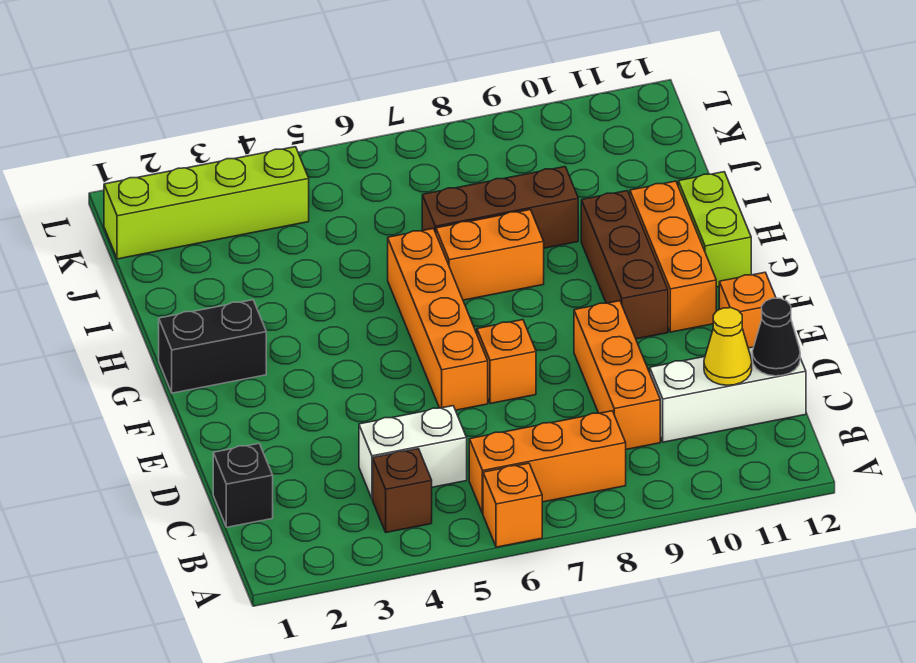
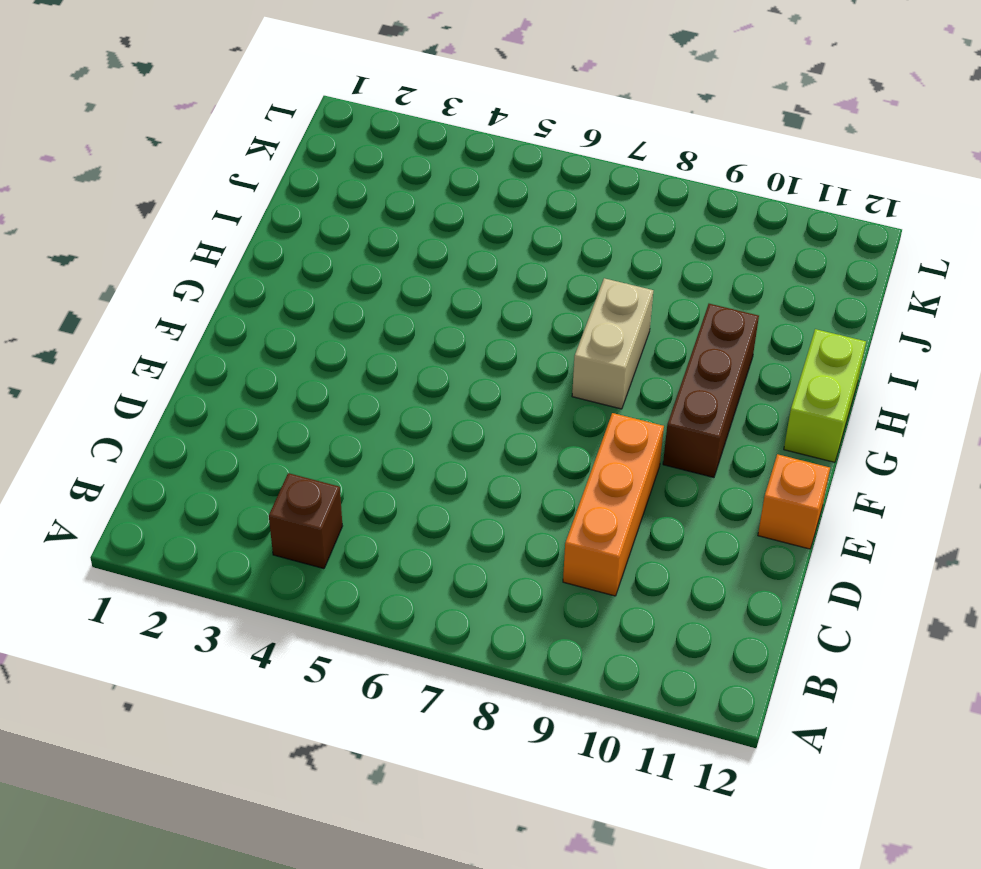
tan 1x2 brick [572,278,653,409] -> orange 1x2 brick [436,210,544,300]
none -> orange 1x1 brick [483,463,542,547]
none -> orange 1x3 brick [469,411,626,513]
none -> black 1x1 brick [213,444,273,527]

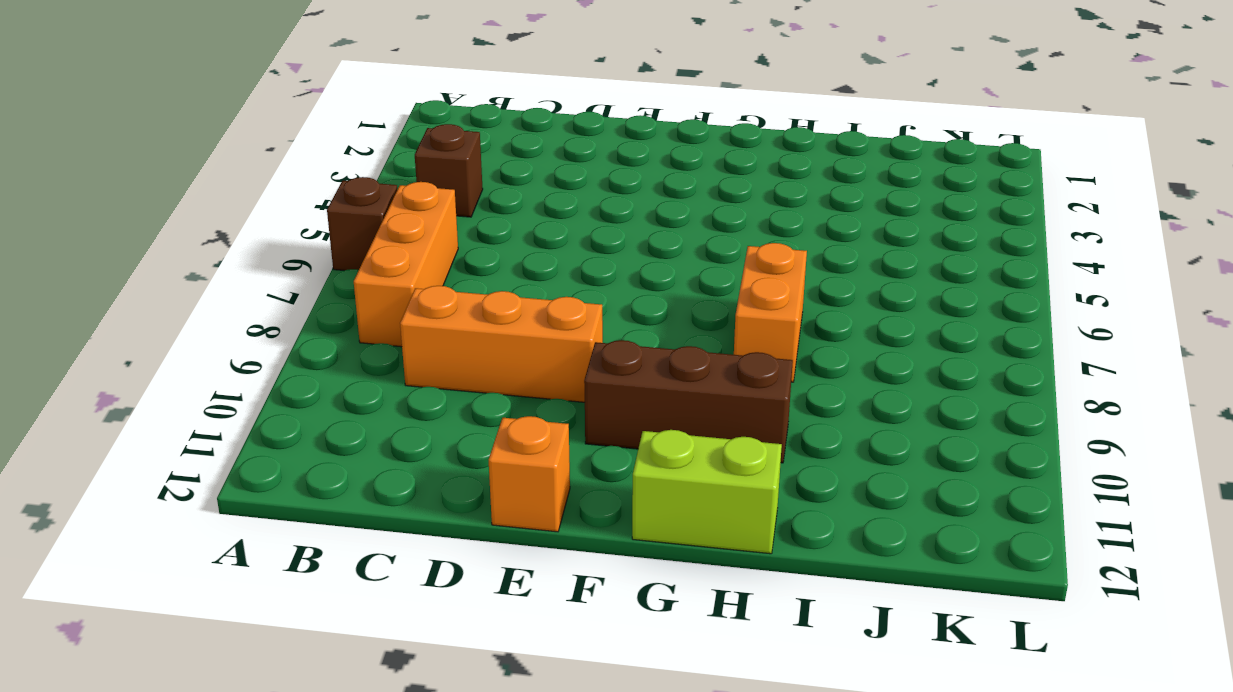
brown 1x1 brick [327,177,397,271] -> orange 1x1 brick [483,463,542,547]
none -> black 1x1 brick [213,444,273,527]
none -> white 1x2 brick [359,406,467,499]
none -> white 1x3 brick [650,347,806,442]

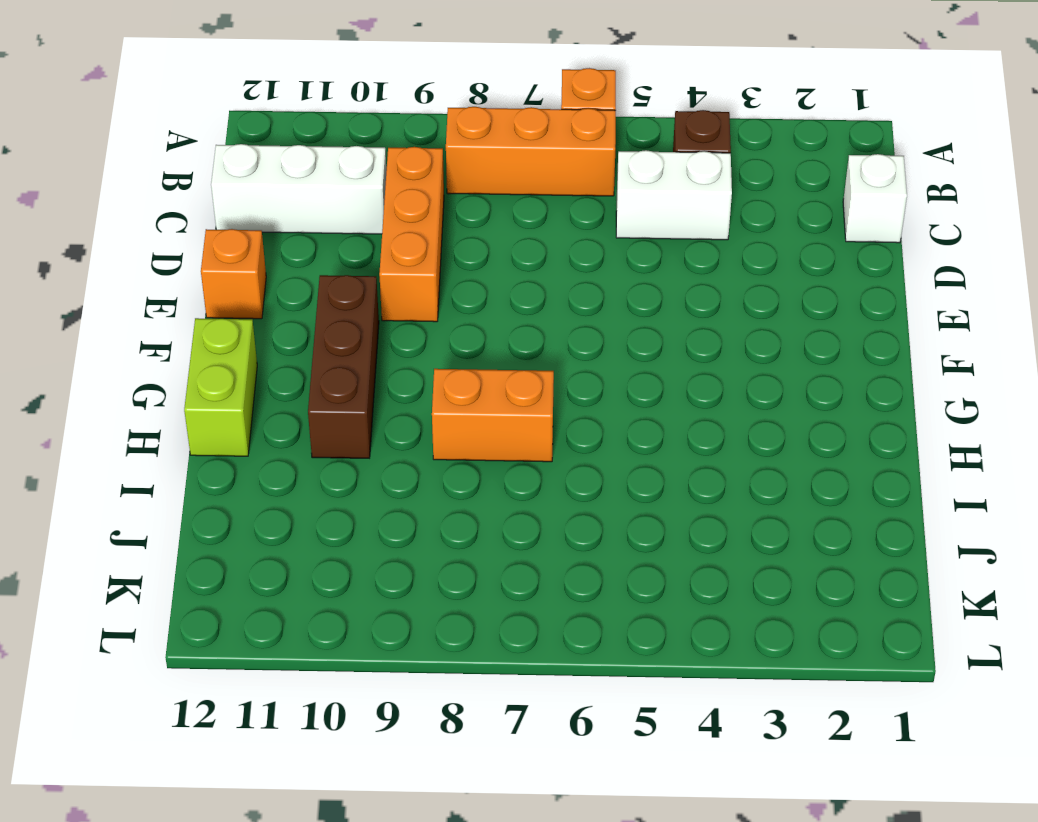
white 1x1 brick [843,154,907,243] -> black 1x1 brick [213,444,273,527]
none -> orange 1x4 brick [388,228,488,410]
none -> orange 1x1 brick [477,320,536,404]
none -> orange 1x3 brick [630,181,716,332]

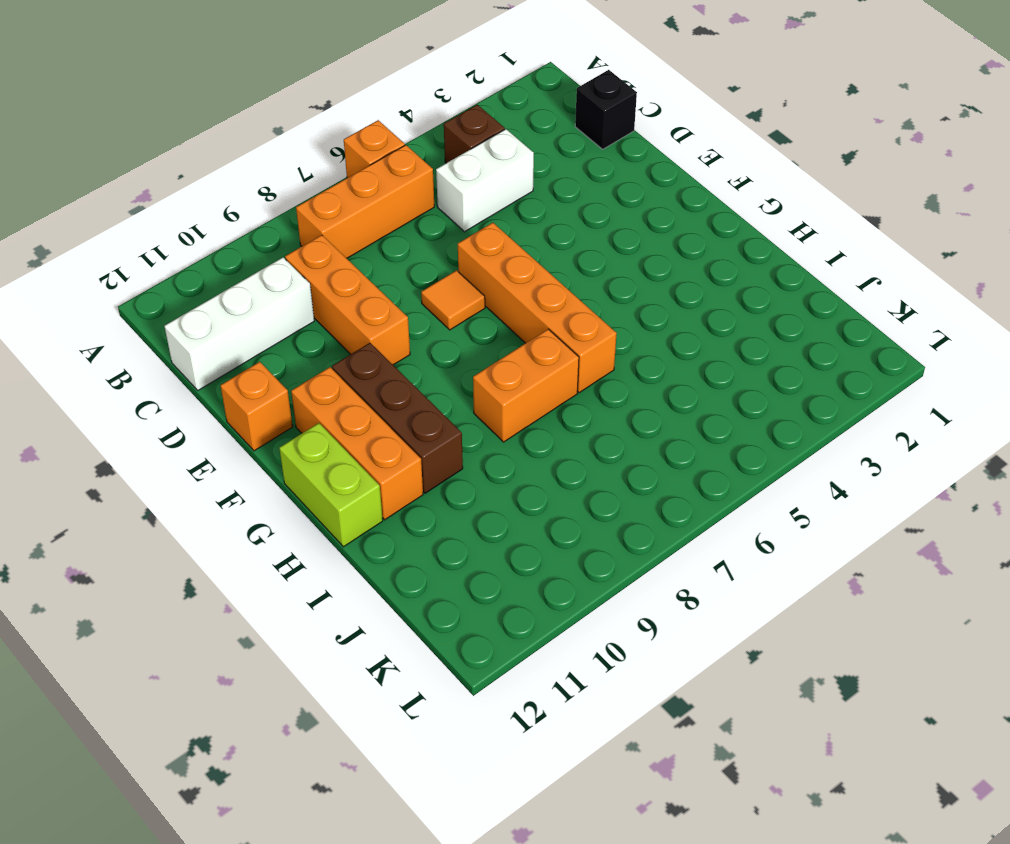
orange 1x1 tile [421,270,485,330] -> orange 1x1 brick [477,320,536,404]
none -> black 1x2 brick [159,300,266,393]
none -> brown 1x3 brick [422,167,578,248]
none -> lime 1x4 brick [104,147,309,259]

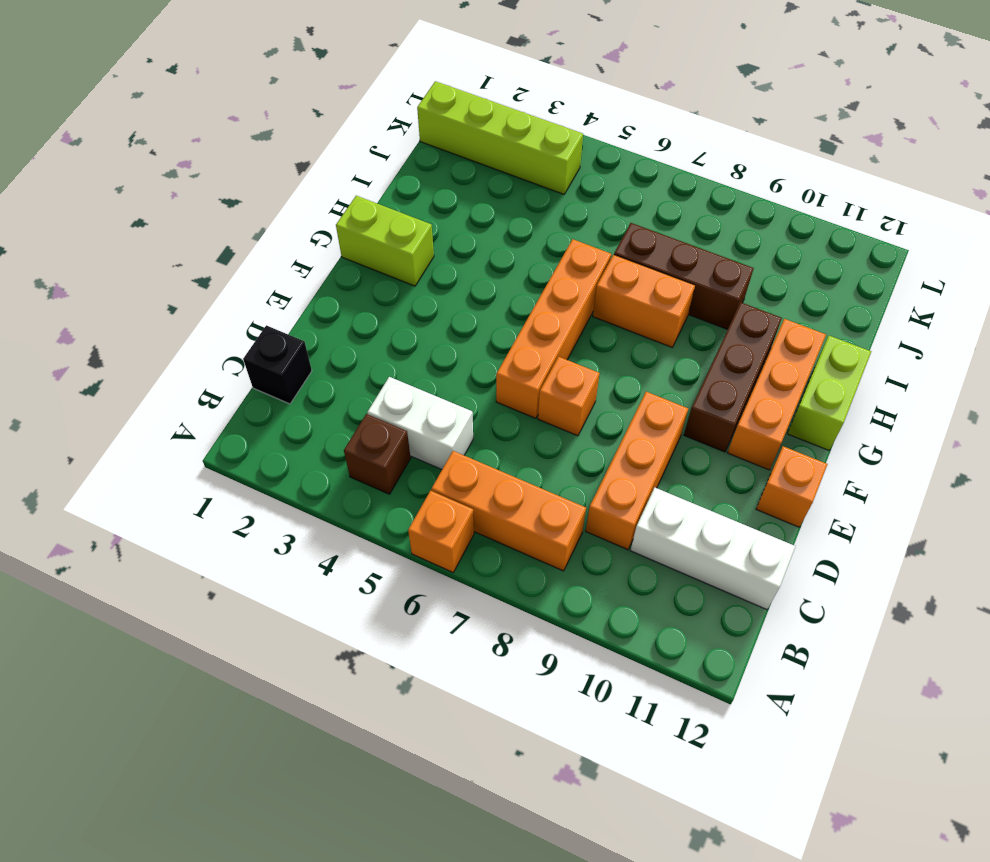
lime 1x2 brick [336,196,434,286] -> black 1x2 brick [159,300,266,393]
none -> yellow 1x1 cone [704,308,752,385]
none -> black 1x1 cone [752,298,800,376]

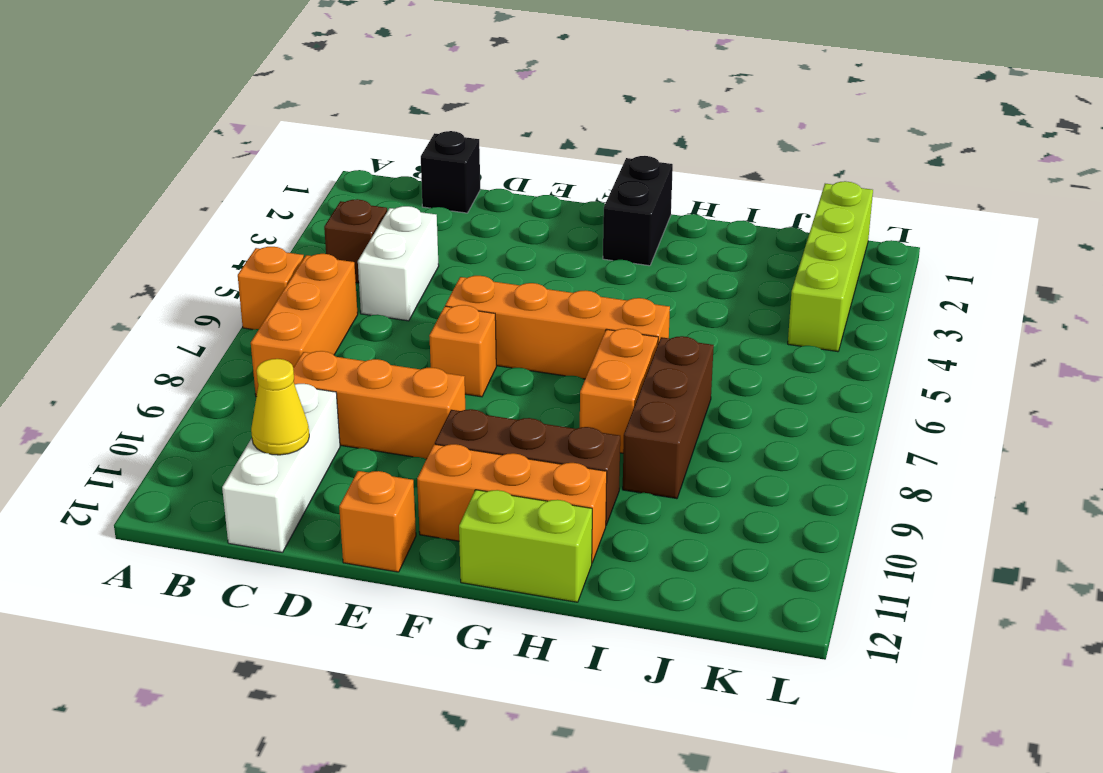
none -> black 1x1 cone [752,298,800,376]

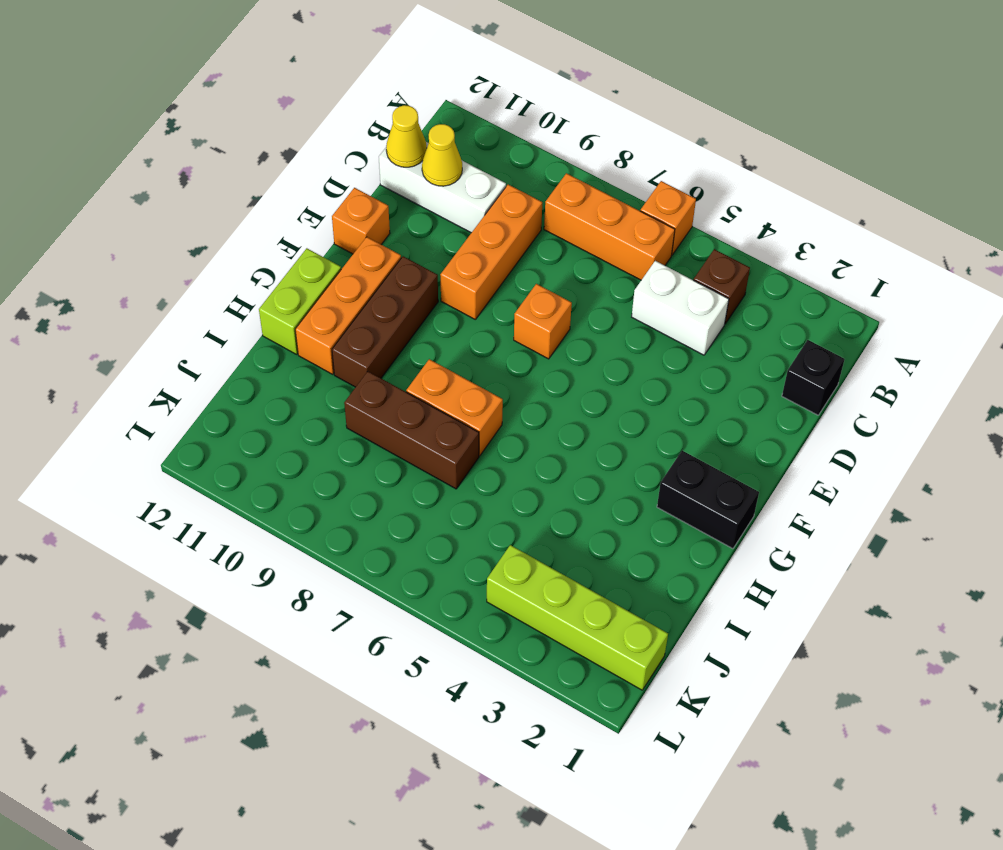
yellow 1x1 cone [386,105,427,167] -> black 1x1 cone [752,298,800,376]
none -> orange 1x4 brick [388,228,488,410]

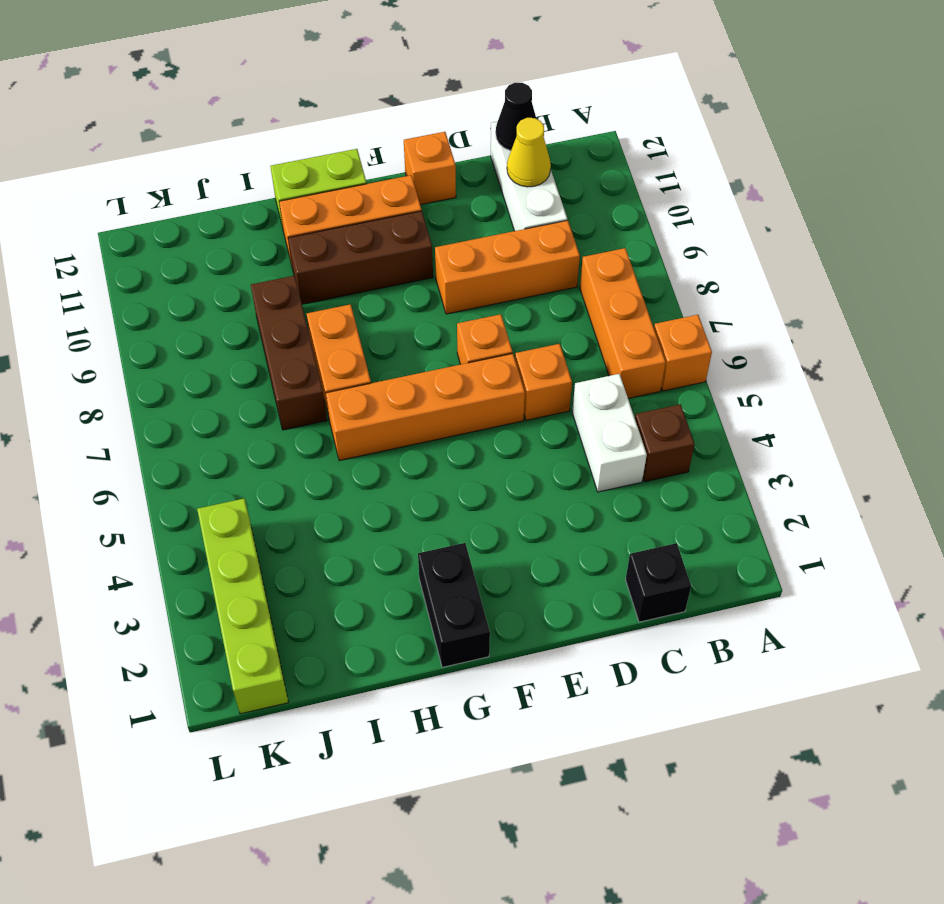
orange 1x1 brick [515,344,572,420] -> none

